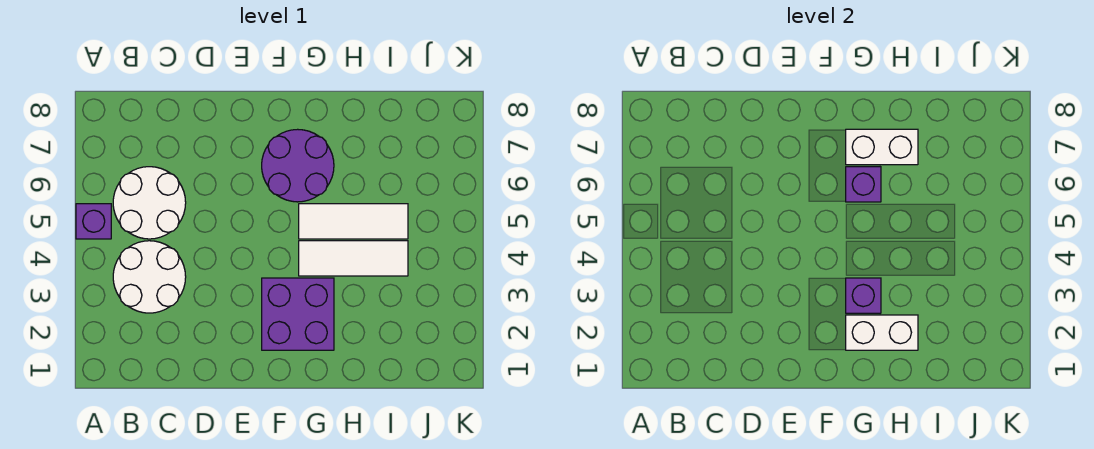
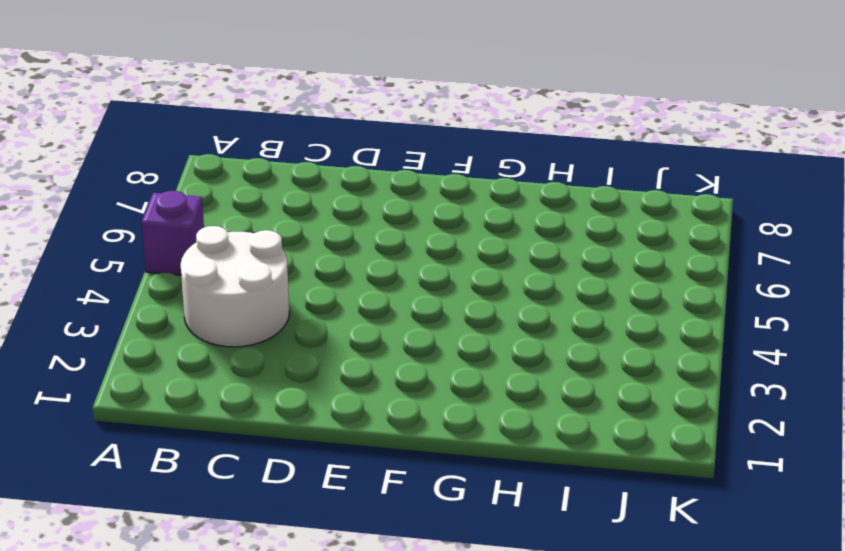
none -> white 2x2 round brick [113,167,186,239]
none -> purple 2x2 brick [262,278,334,350]

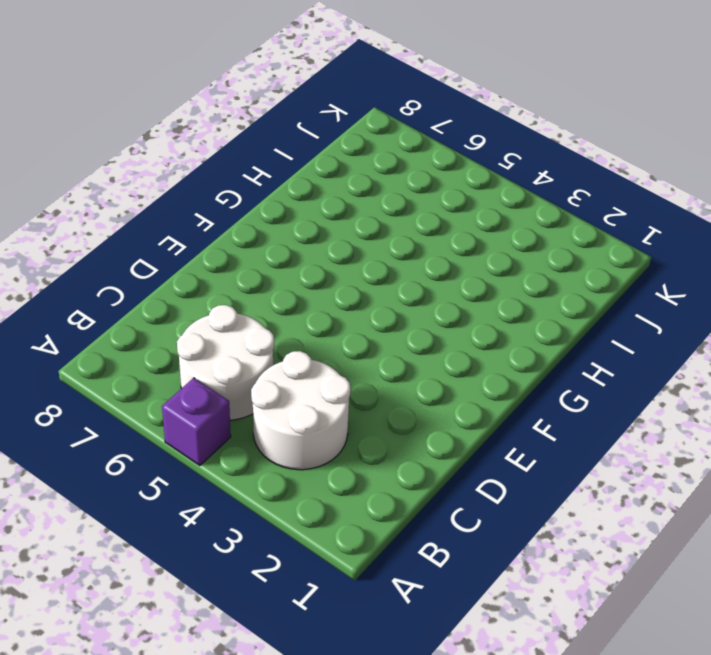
none -> purple 2x2 brick [262,278,334,350]
none -> purple 2x2 round brick [262,129,334,202]

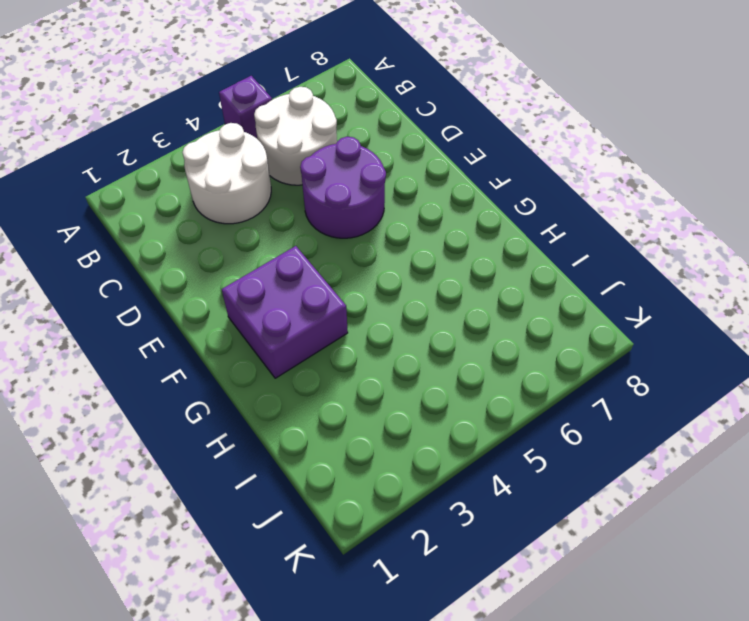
purple 2x2 round brick [300,137,386,238] -> purple 2x2 round brick moved to [262,129,334,202]
none -> white 1x3 tile [299,241,408,276]
none -> white 1x3 tile [299,204,408,239]

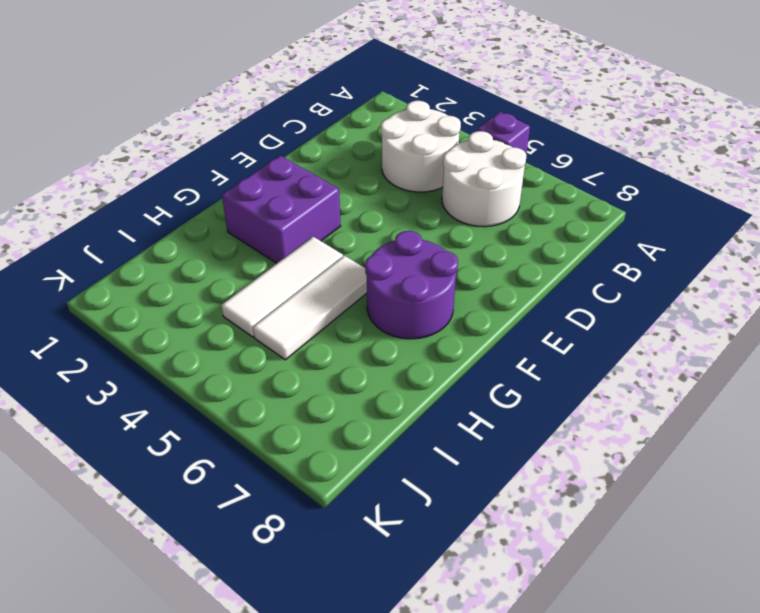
none -> white 1x2 brick [846,315,918,350]
none -> purple 1x1 brick [846,278,881,313]

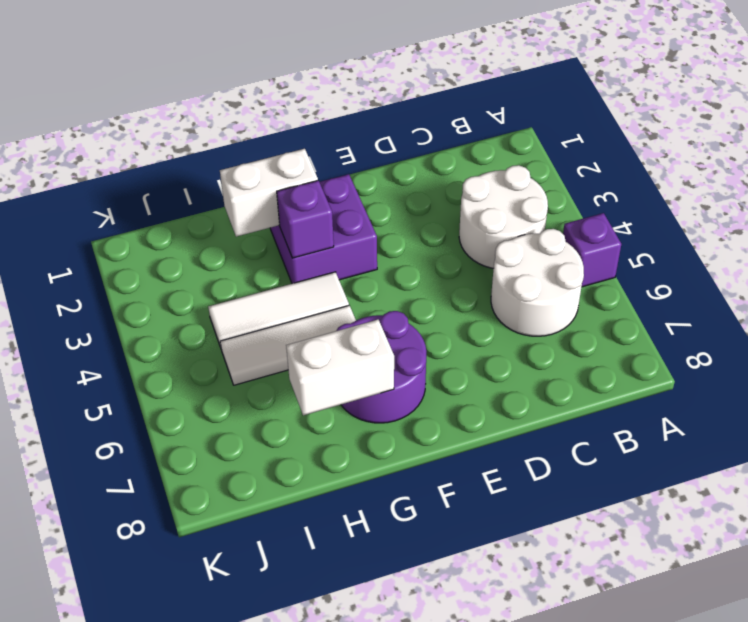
none -> purple 1x1 brick [846,167,881,202]

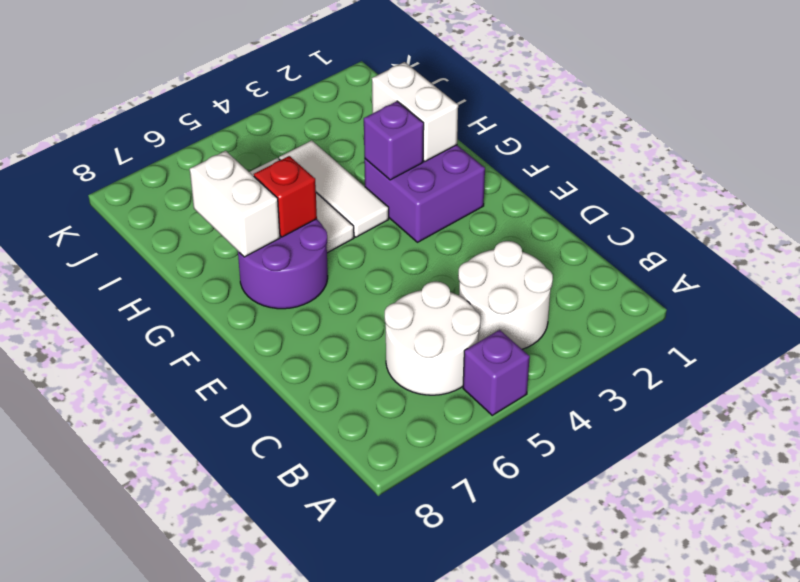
red 1x1 brick [254,156,317,237] -> purple 1x1 brick [846,167,881,202]

